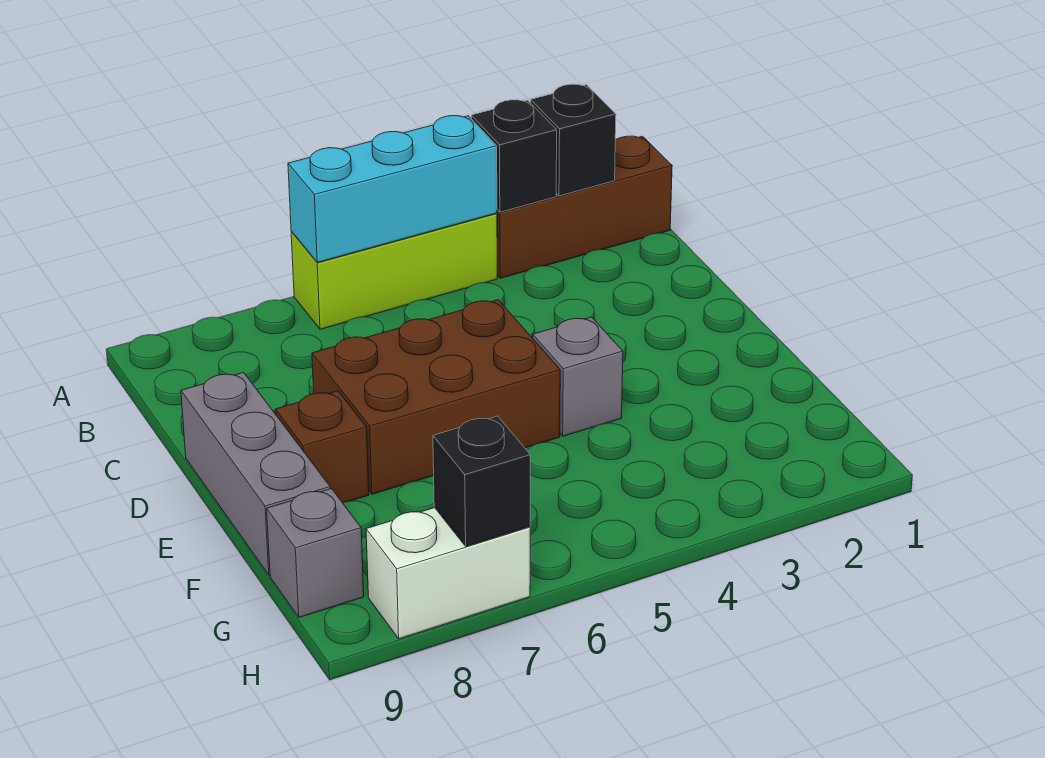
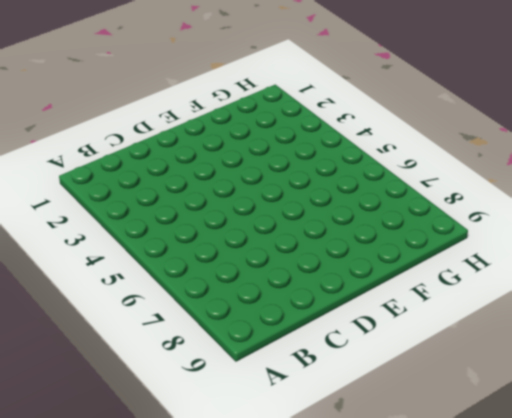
none -> brown 1x3 brick [497,136,672,278]
none -> lime 1x3 brick [291,213,497,329]
none -> brown 2x3 brick [312,300,560,494]

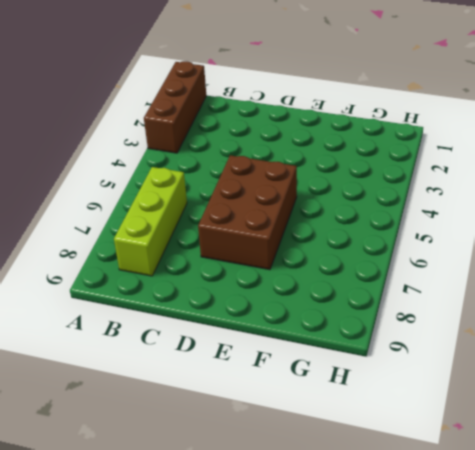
lime 1x3 brick [114,167,187,276] -> lime 1x3 brick moved to [291,213,497,329]
none -> grey 1x3 brick [181,372,330,575]
none -> grey 1x1 brick [533,317,623,436]
none -> brown 1x1 brick [275,391,369,503]

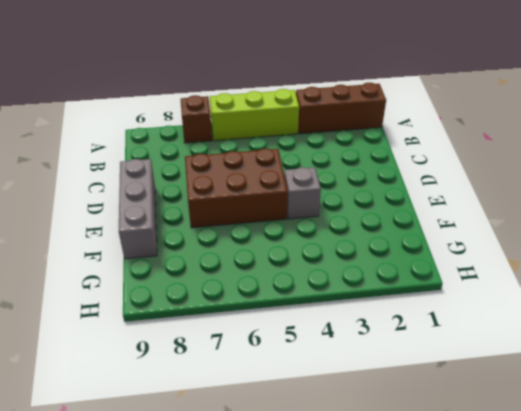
brown 1x1 brick [181,95,212,143] -> brown 1x1 brick moved to [275,391,369,503]
none -> grey 1x1 brick [267,489,364,617]
none -> white 1x2 brick [366,508,530,639]
none -> black 1x1 brick [531,84,616,196]

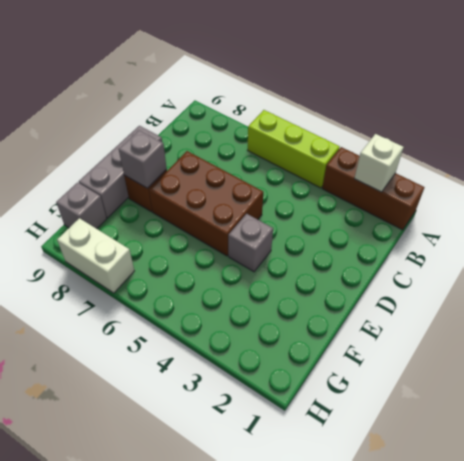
white 1x1 brick [354,134,404,192] -> black 1x1 brick [531,84,616,196]
grey 1x1 brick [119,130,167,188] -> none
none -> black 1x1 brick [471,100,557,212]
none -> cyan 1x3 brick [288,116,497,262]
none -> black 1x1 brick [433,416,530,546]

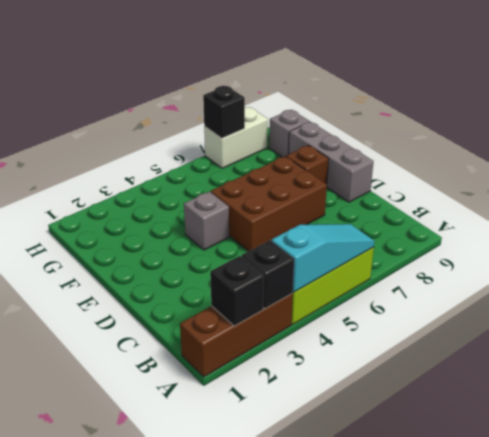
cyan 1x3 slope [272,224,375,292] -> cyan 1x3 brick [288,116,497,262]

